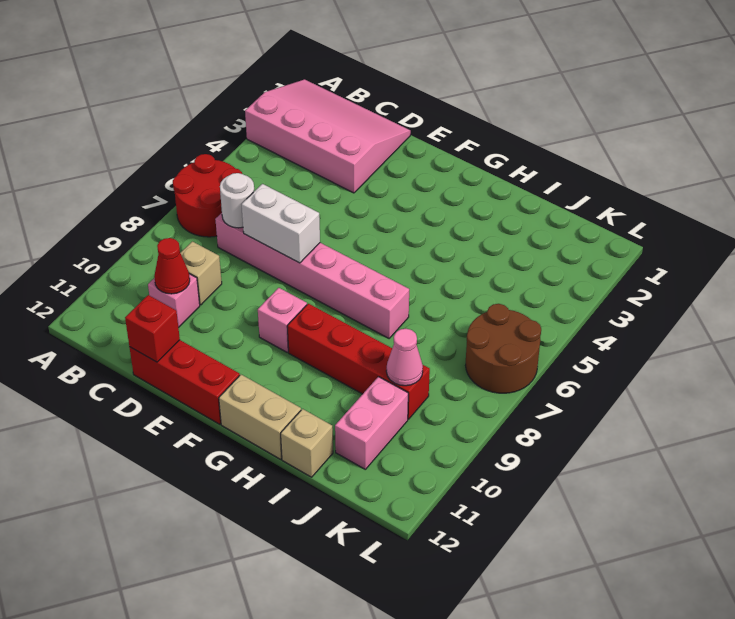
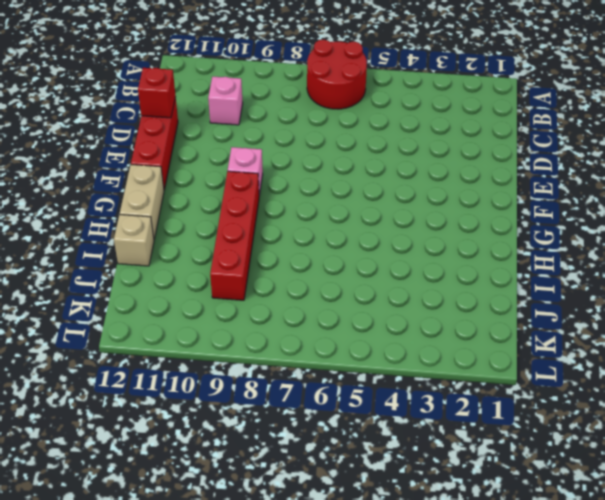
none -> pink 3x4 slope [245,79,411,193]
none -> pink 1x6 brick [215,213,409,338]
none -> tan 1x1 brick [181,241,222,305]

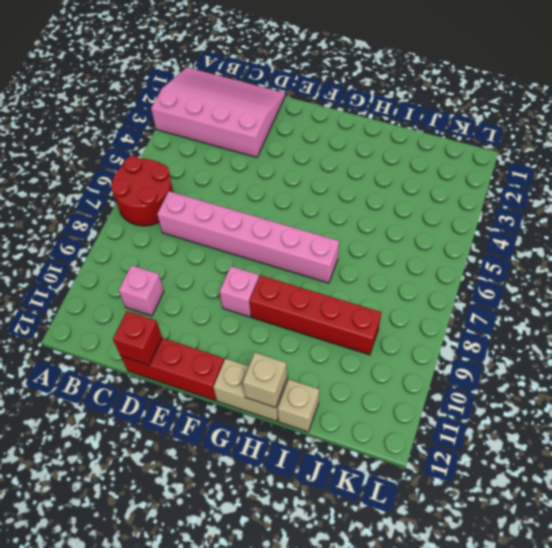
tan 1x1 brick [243,353,287,408] -> tan 1x1 brick moved to [181,241,222,305]
none -> pink 1x2 brick [335,377,408,469]
none -> brown 2x2 round brick [466,304,541,393]
none -> white 1x1 round brick [220,173,254,228]

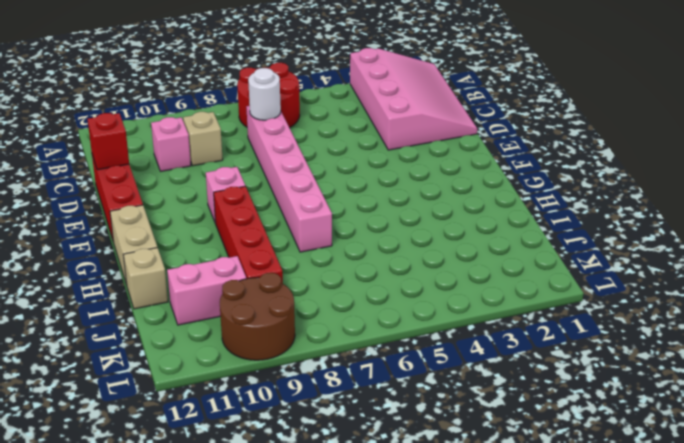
brown 2x2 round brick [220,273,295,360] -> brown 2x2 round brick moved to [466,304,541,393]
none -> red 1x1 cone [154,238,190,294]
none -> white 1x2 brick [242,184,320,263]
none -> pink 1x1 cone [386,329,423,386]

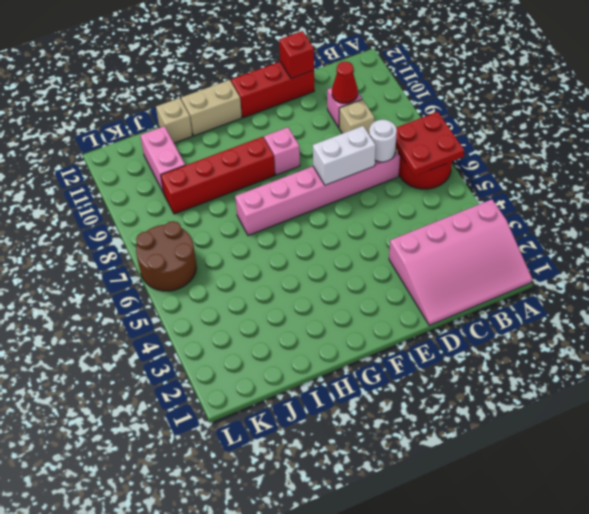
red 2x2 plate [396,112,464,176] -> none
none -> pink 1x1 cone [386,329,423,386]

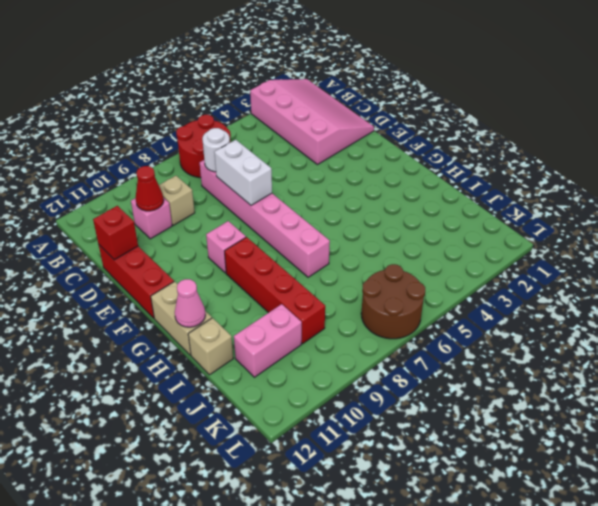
pink 1x1 cone [175,279,205,327] -> pink 1x1 cone moved to [386,329,423,386]

